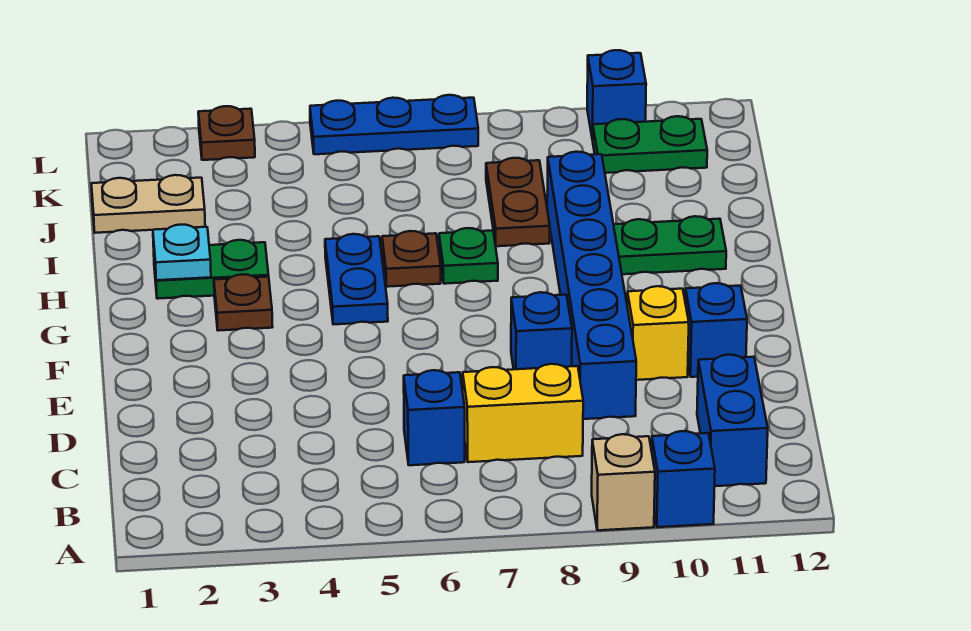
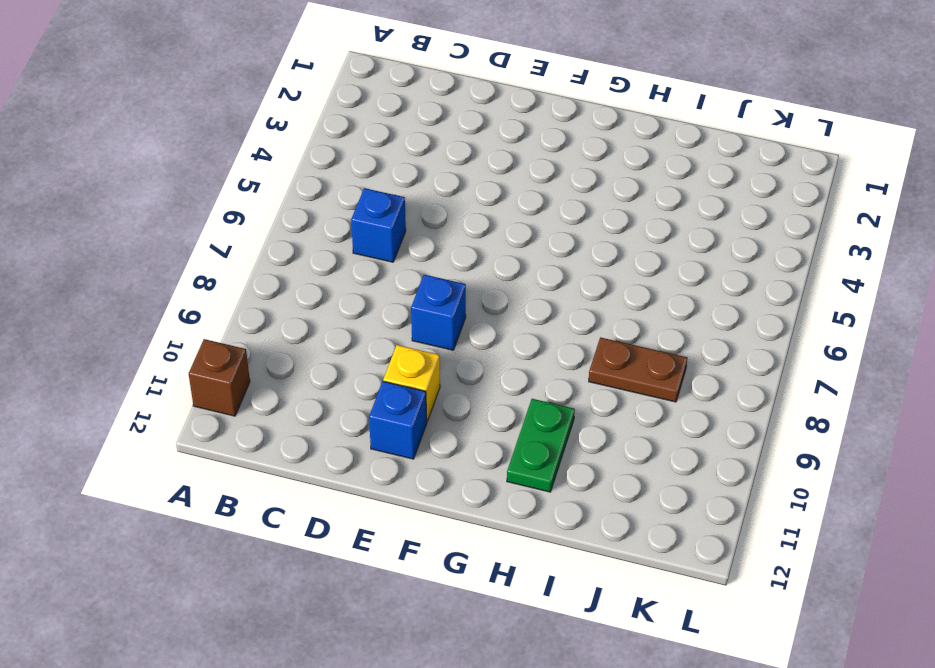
brown 1x1 brick [189,339,250,416] -> none
none -> tan 1x1 brick [592,434,655,530]
none -> blue 1x1 brick [652,431,715,527]
none -> blue 1x2 brick [697,355,768,486]

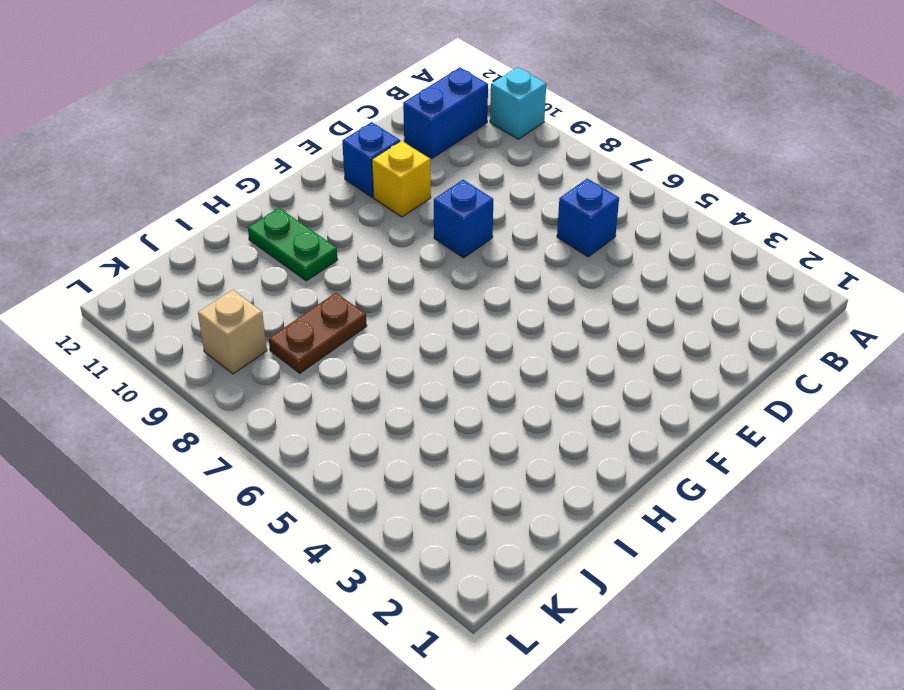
cyan 1x1 brick [490,67,546,139] -> blue 1x1 brick [652,431,715,527]
tan 1x1 brick [198,290,267,374] -> tan 1x1 brick moved to [592,434,655,530]
none -> yellow 1x2 brick [463,364,583,462]
none -> blue 1x6 brick [547,152,636,419]
none -> brown 1x1 plate [214,274,272,331]

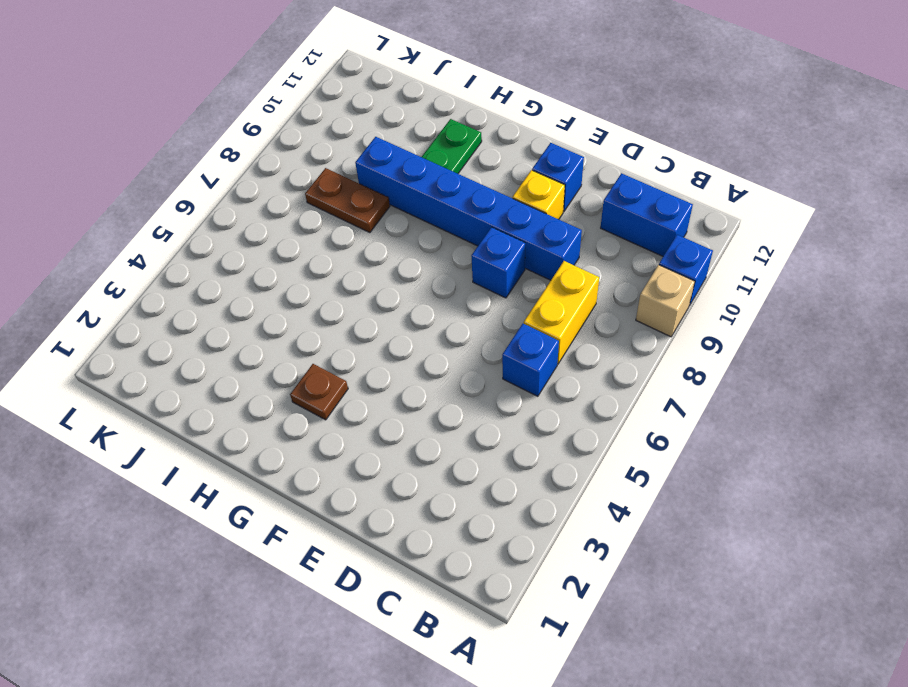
none -> blue 1x2 plate [325,234,388,324]
none -> green 1x2 plate [154,240,269,299]
none -> brown 1x1 plate [382,231,441,287]

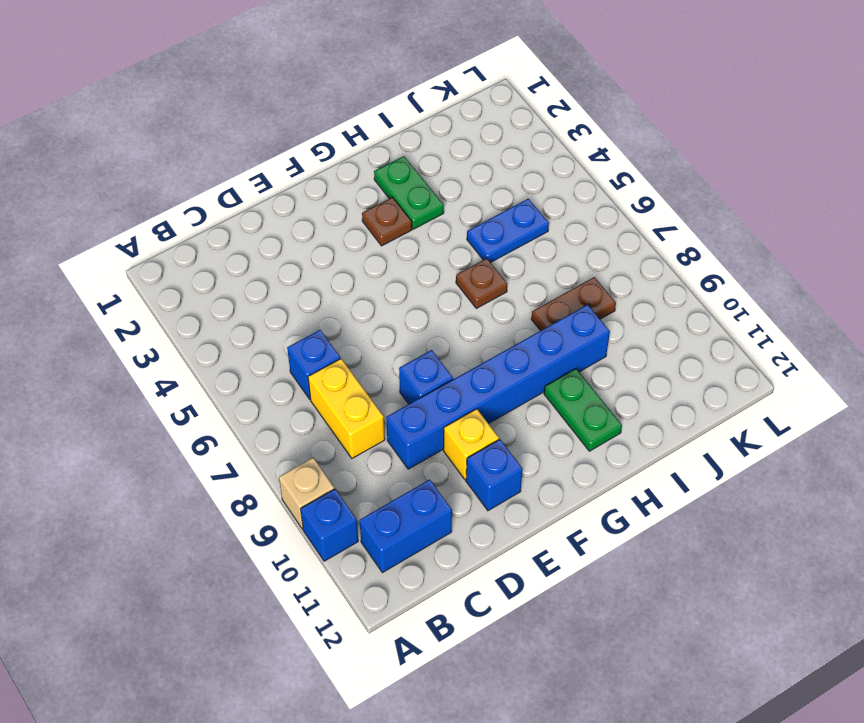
blue 1x2 plate [467,199,549,263] -> blue 1x2 plate moved to [325,234,388,324]
none -> green 1x1 plate [439,228,498,284]
none -> tan 1x2 plate [91,175,205,233]
none -> green 1x2 plate [593,116,707,173]

